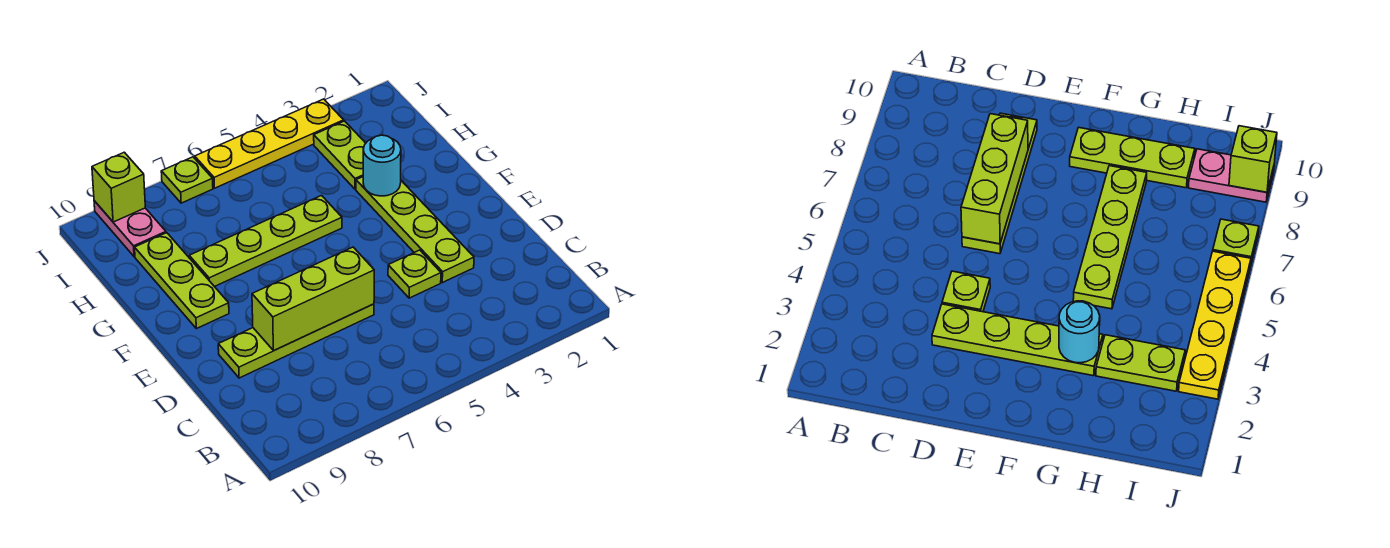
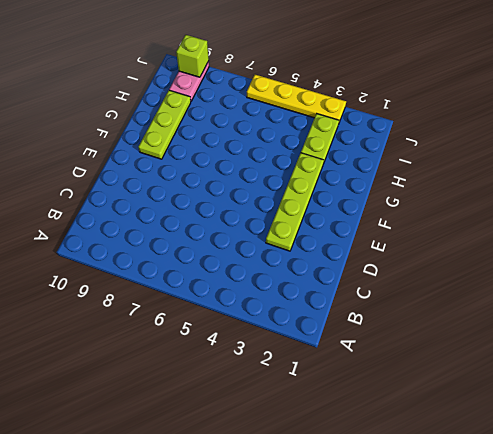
none -> lime 1x1 plate [388,250,441,298]
none -> lime 1x4 plate [218,304,374,378]
none -> lime 1x4 plate [189,196,342,287]

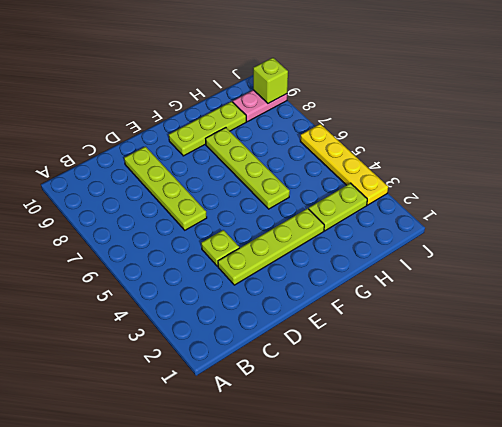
none -> lime 1x1 plate [161,157,213,203]
none -> lime 1x3 brick [252,247,374,351]
none -> cyan 1x1 round brick [363,135,401,196]

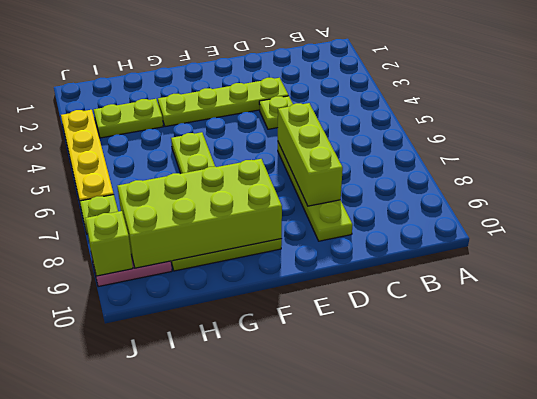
lime 2x4 brick [118,159,282,268] -> none
none -> cyan 1x1 round brick [363,135,401,196]

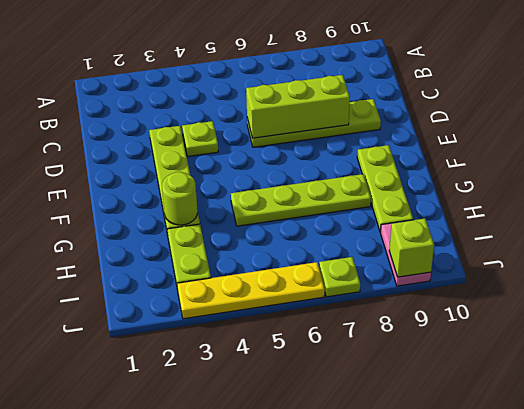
lime 1x1 round brick [162,172,197,225] -> cyan 1x1 round brick [363,135,401,196]

